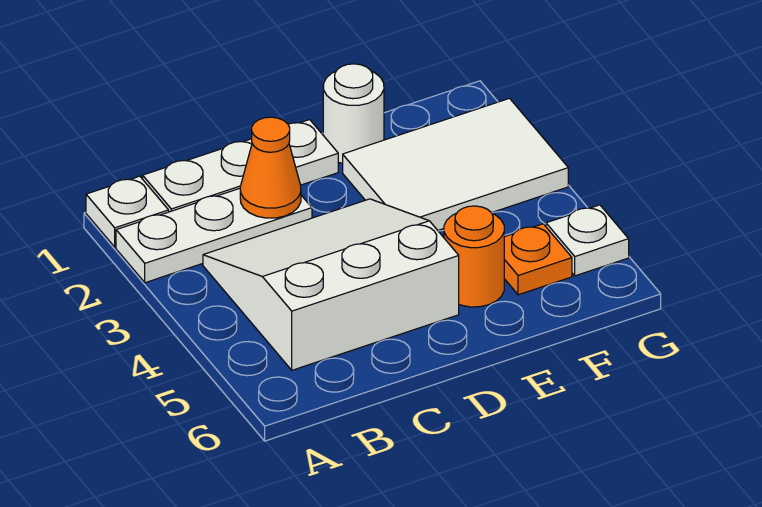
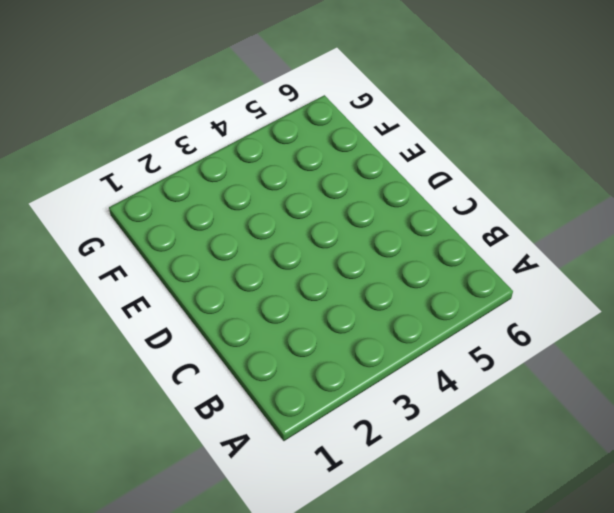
none -> white 1x1 plate [86,176,169,247]
none -> white 1x3 plate [116,188,312,283]

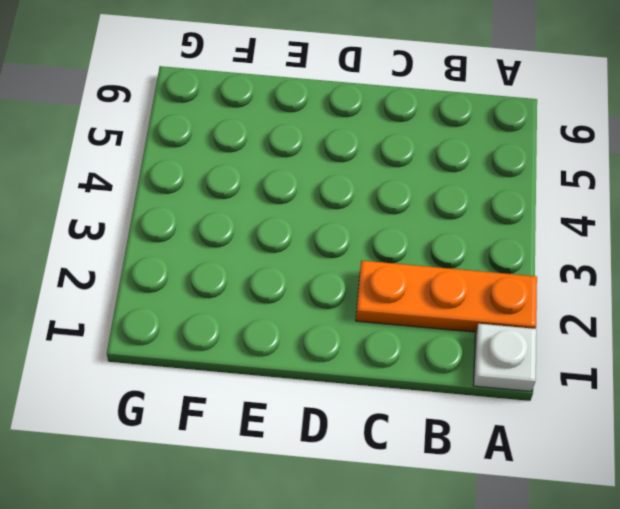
orange 1x3 plate [356,261,537,332] -> white 1x3 plate [116,188,312,283]
none -> white 1x3 plate [143,120,338,212]
none -> white 3x3 slope [203,199,459,370]

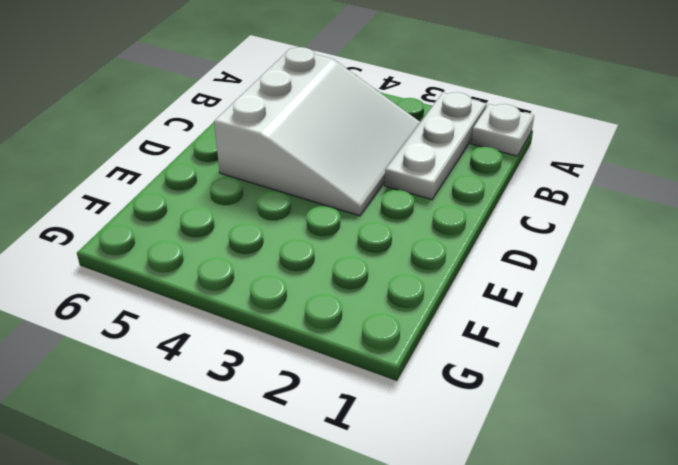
none -> white 1x3 plate [143,120,338,212]
none -> white 1x1 round brick [323,64,384,163]

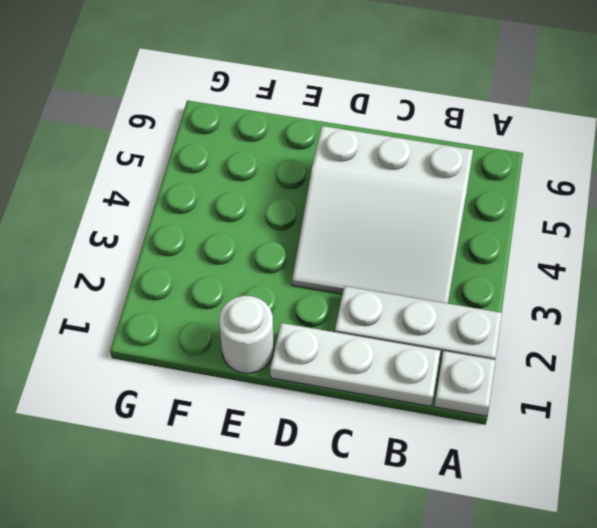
none -> white 2x3 tile [343,98,568,230]
none -> orange 1x1 round brick [444,206,504,307]

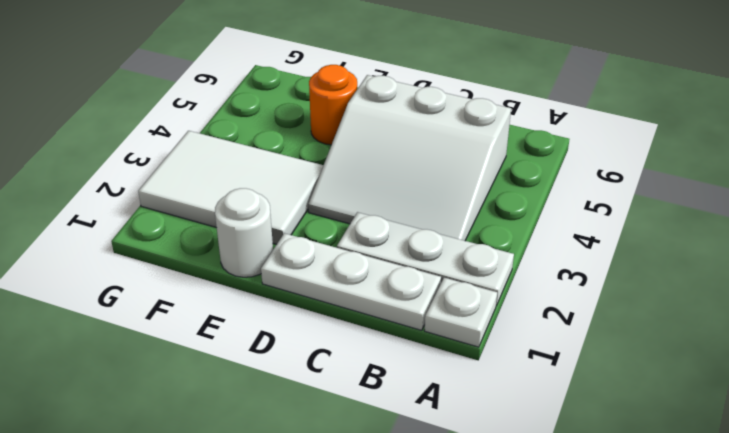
none -> orange 1x1 plate [504,224,572,295]
none -> white 1x1 plate [546,205,629,276]

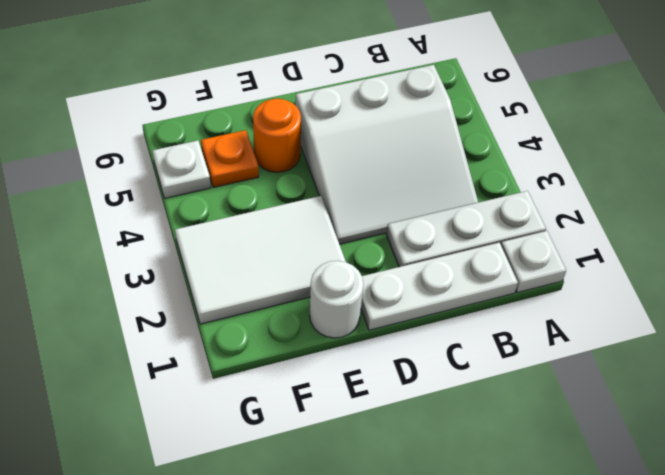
none -> orange 1x1 cone [240,117,301,218]

